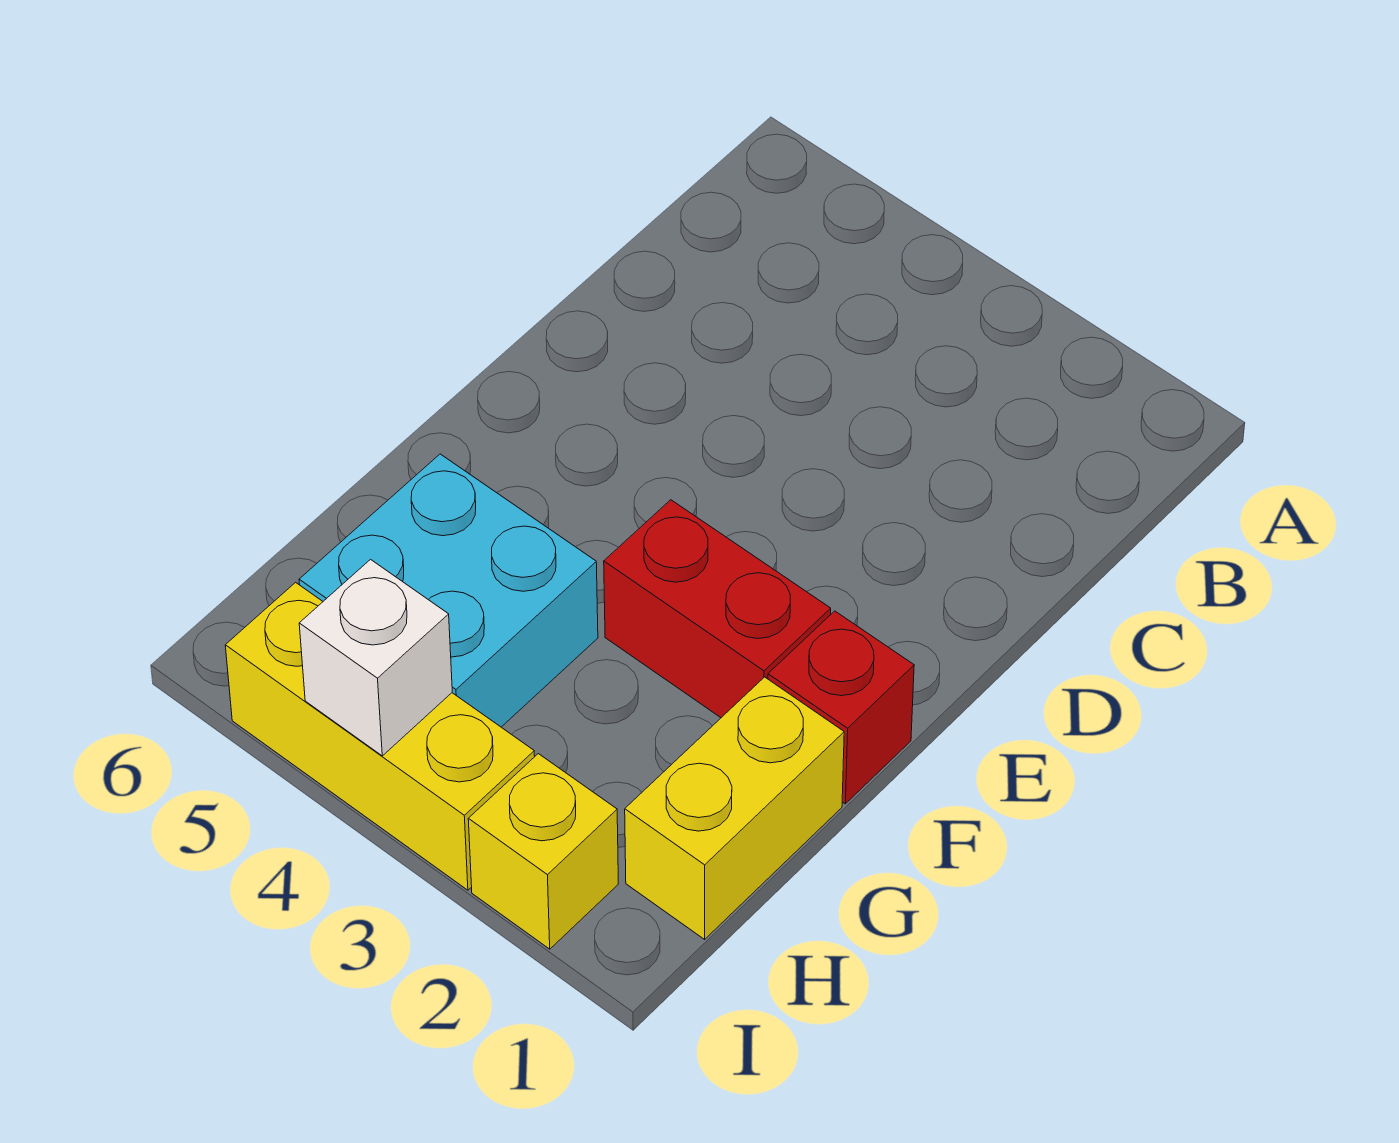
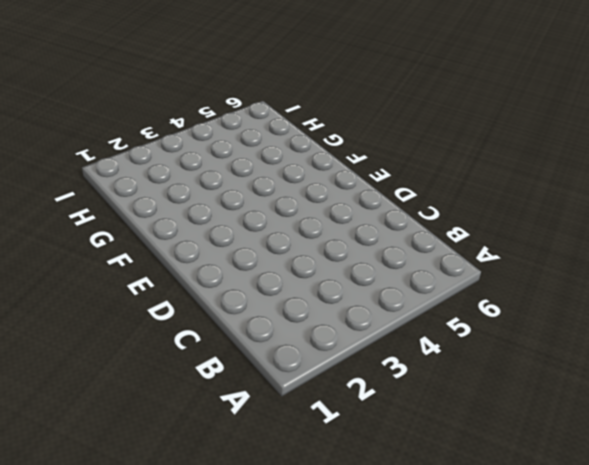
none -> red 1x1 brick [768,611,914,804]
none -> red 1x2 brick [604,500,831,718]

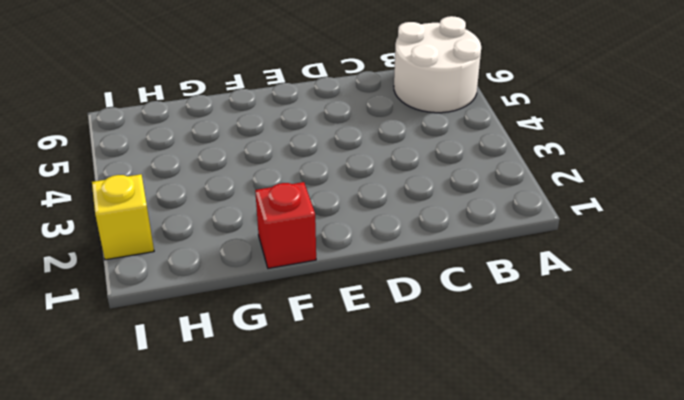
white 2x2 round brick [394,16,481,113] -> none
none -> red 1x2 brick [604,500,831,718]
none -> yellow 1x2 brick [625,677,844,939]

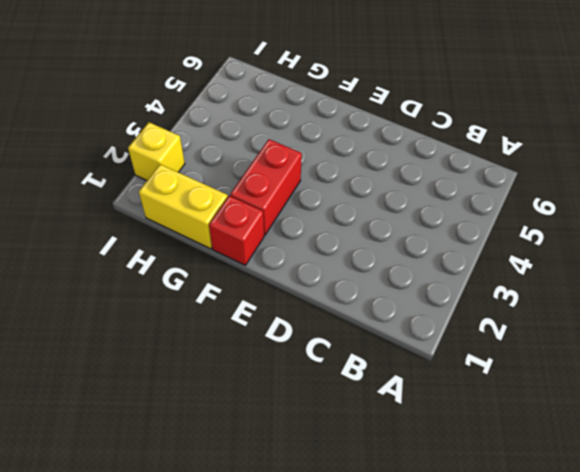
none -> cyan 2x2 brick [299,454,598,727]
none -> yellow 1x3 brick [225,582,535,890]

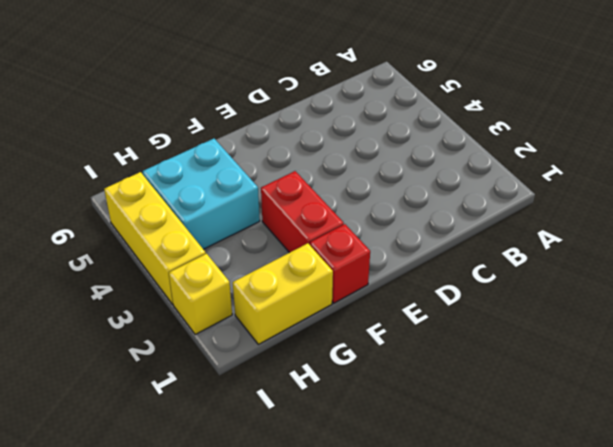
none -> white 1x1 brick [299,559,452,756]

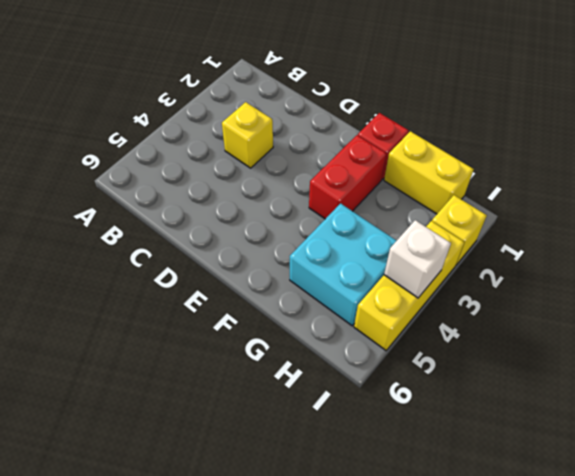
yellow 1x1 brick [222,102,273,168] -> none

